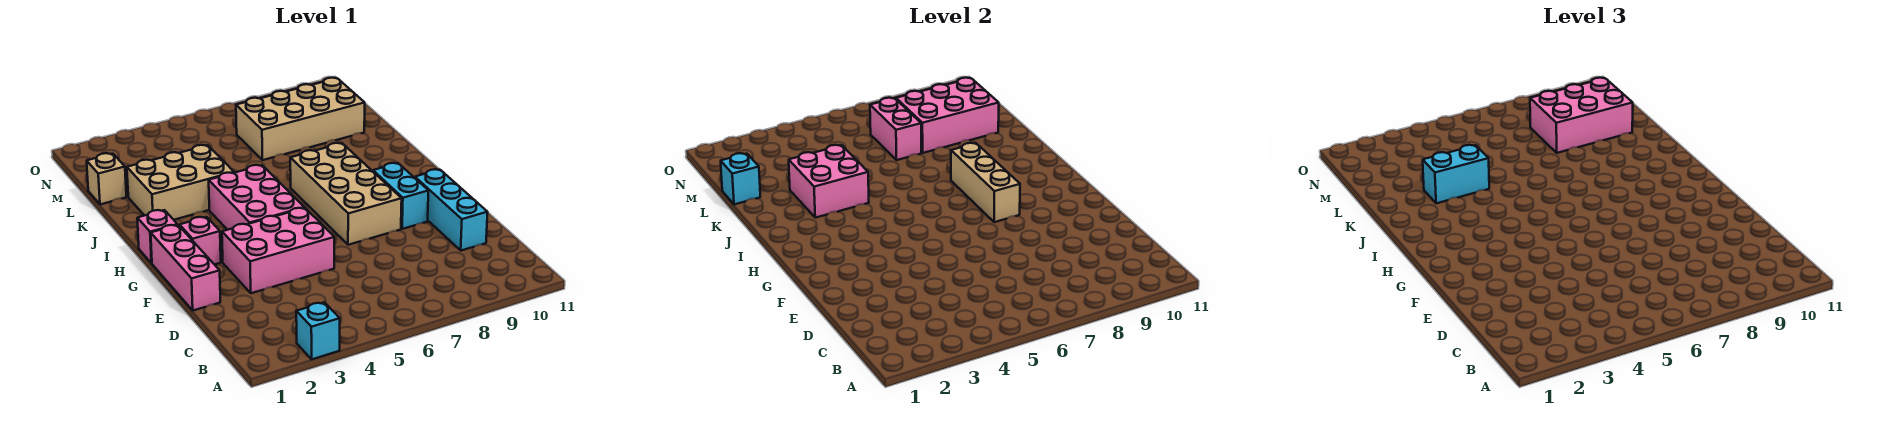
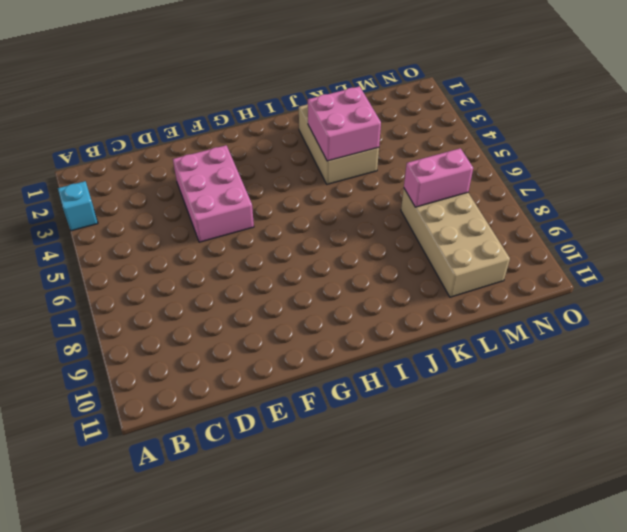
none -> cyan 1x3 brick [415,169,488,251]
none -> pink 1x3 brick [151,225,220,310]
none -> tan 2x4 brick [290,143,402,245]

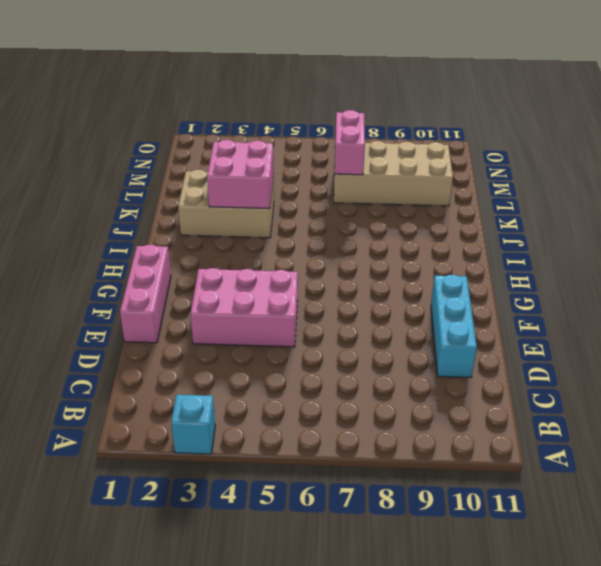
none -> tan 2x4 brick [290,143,402,245]
none -> cyan 1x2 brick [373,163,428,229]
none -> pink 1x1 brick [180,217,221,264]

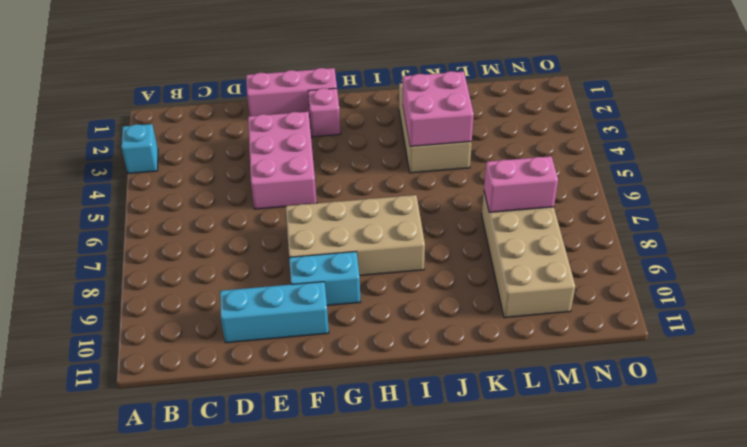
none -> pink 2x3 brick [209,165,304,230]
none -> pink 1x1 brick [137,210,177,263]
none -> tan 1x1 brick [87,153,126,204]

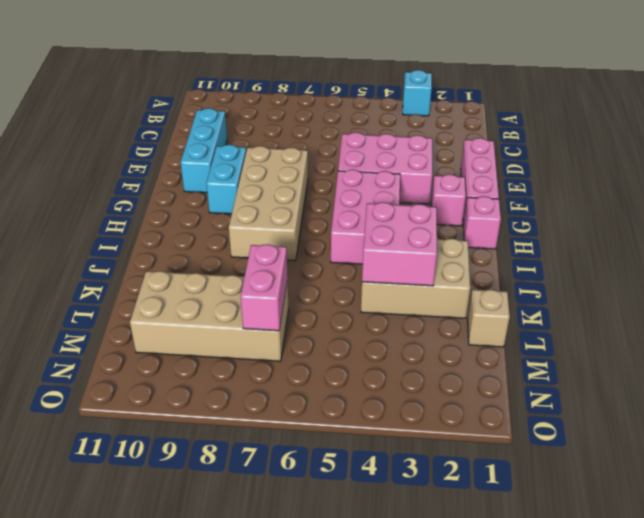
none -> tan 1x3 brick [951,143,1020,222]
none -> cyan 1x1 brick [721,153,760,204]
none -> pink 2x3 brick [896,78,999,153]

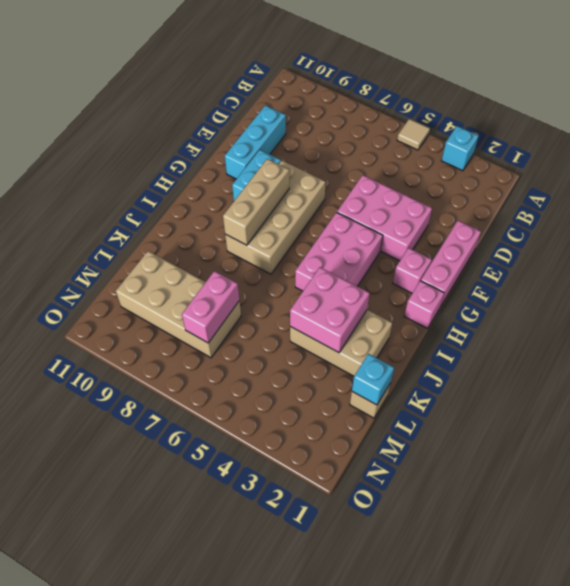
tan 1x1 tile [397,119,430,150] -> none
none -> pink 2x3 brick [896,78,999,153]
none -> cyan 1x2 brick [1423,145,1489,203]
none -> pink 2x3 brick [1530,78,1633,153]

